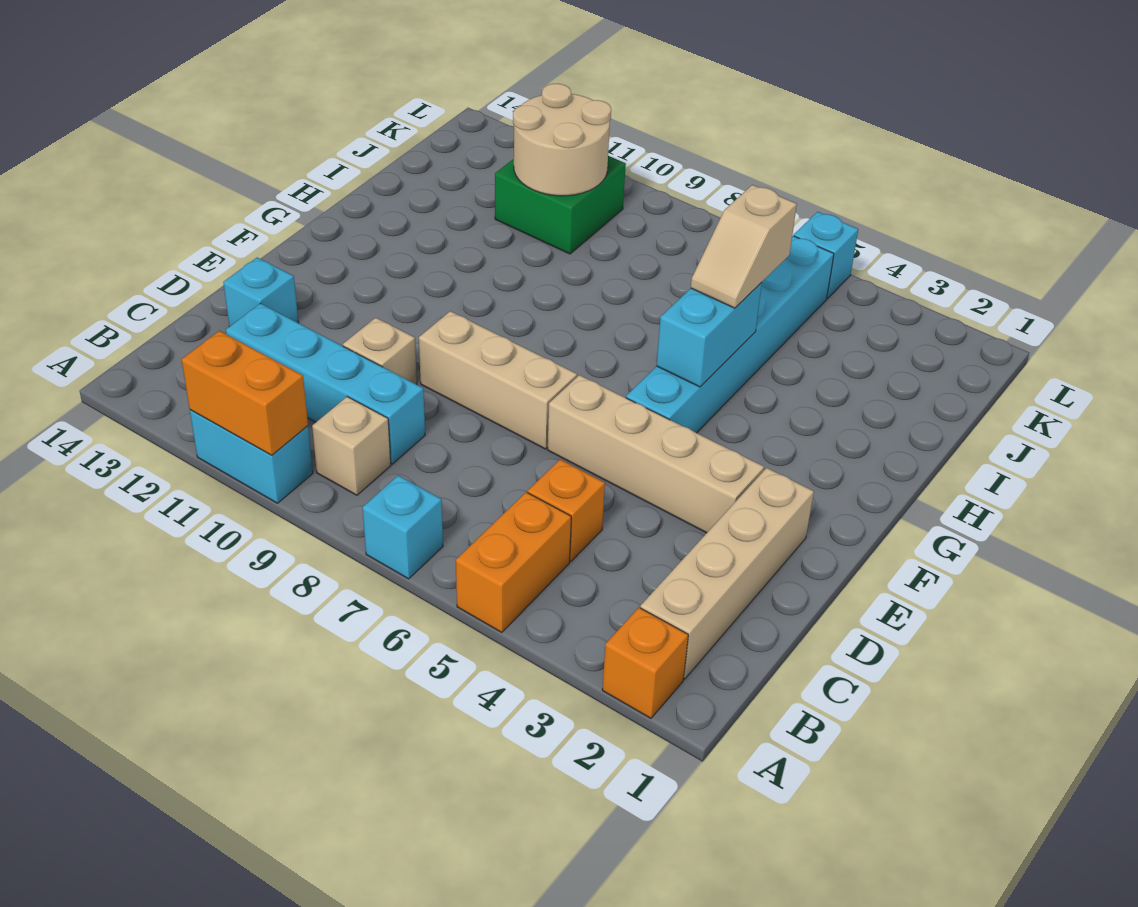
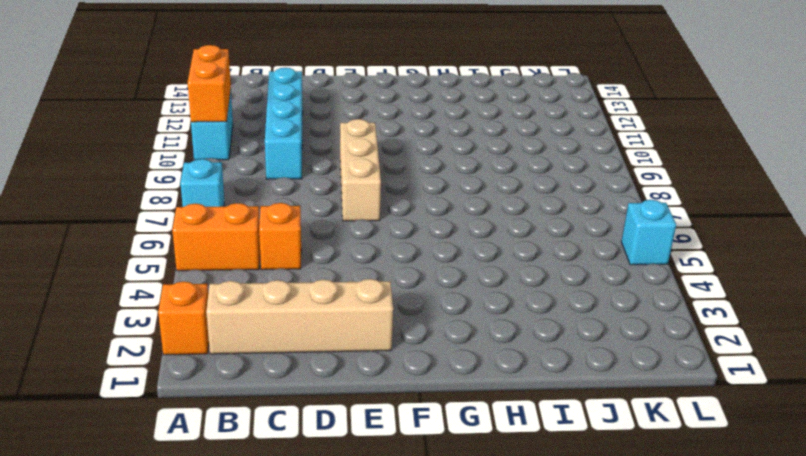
none -> tan 1x1 brick [312,397,391,495]
none -> tan 1x1 brick [343,318,417,385]
none -> cyan 1x1 brick [223,258,298,326]

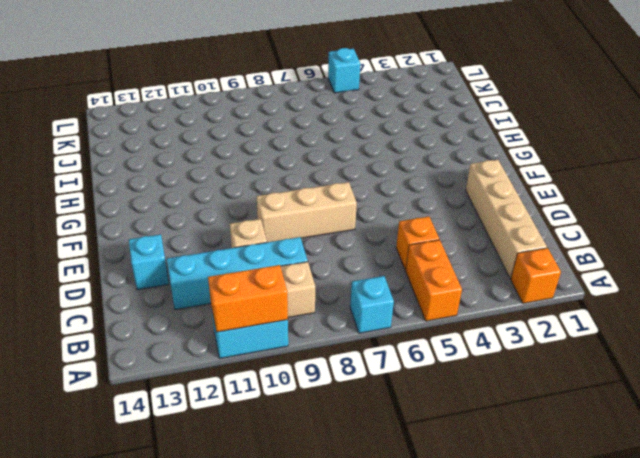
none -> tan 1x4 brick [548,375,764,533]
none -> cyan 1x6 brick [626,236,834,433]
none -> green 2x2 brick [495,156,626,254]

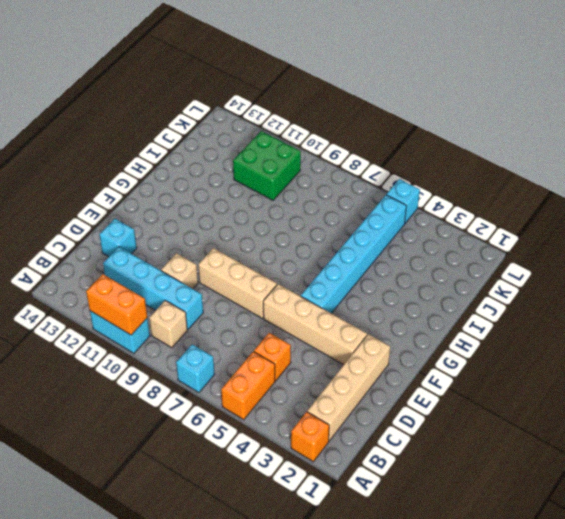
none -> cyan 1x2 brick [657,282,762,387]
none -> tan 2x2 round brick [513,84,611,196]
none -> tan 1x2 slope [691,185,797,308]

